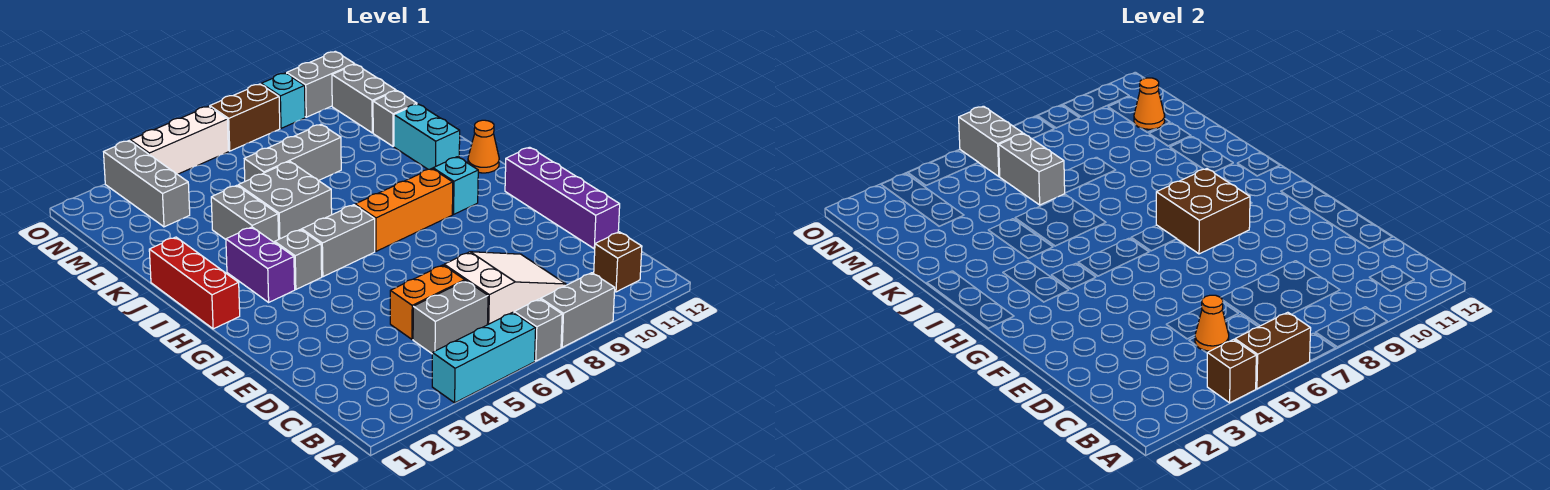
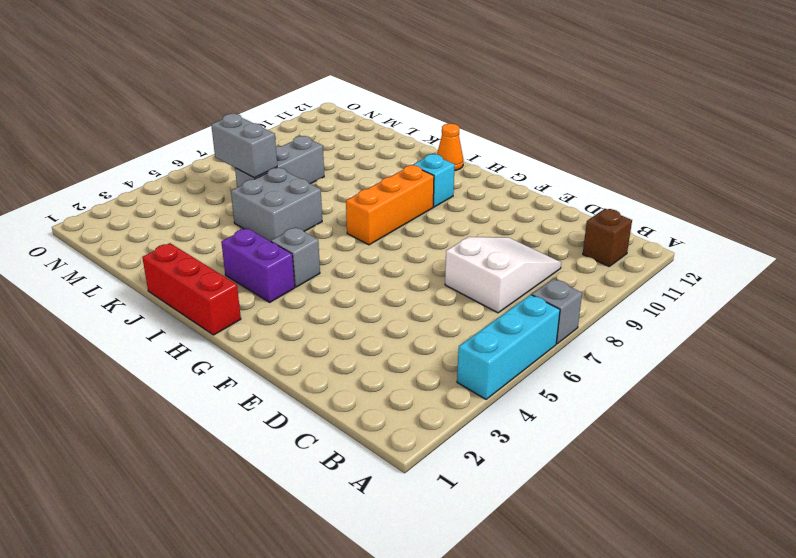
none -> grey 1x2 brick [541,273,615,347]
none -> grey 1x2 brick [413,281,488,353]
none -> orange 1x2 brick [390,265,465,339]
none -> purple 1x4 brick [505,147,620,249]

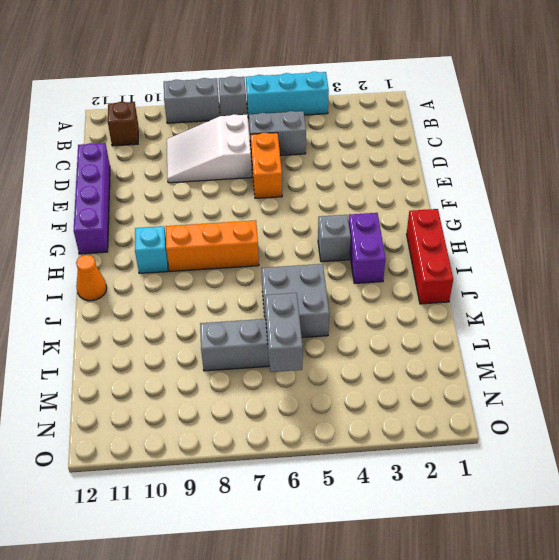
orange 1x2 brick [251,133,282,198] -> orange 1x2 brick turned to [390,265,465,339]
none -> grey 1x2 brick [302,205,375,277]
none -> grey 1x2 brick [211,185,279,243]
none -> cyan 1x2 brick [394,104,460,169]
none -> grey 1x1 brick [373,91,417,146]

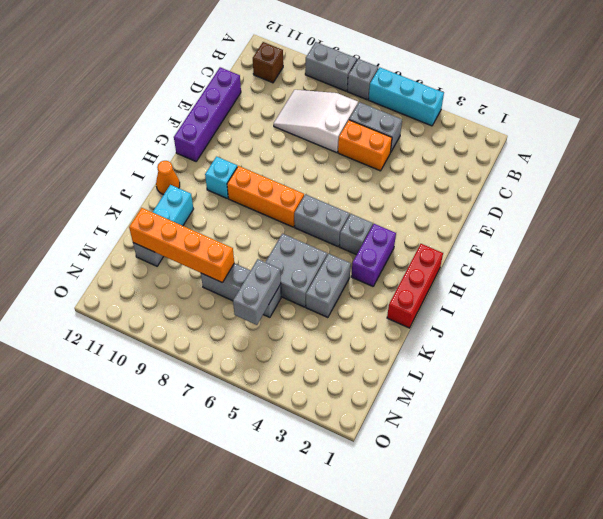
orange 1x4 brick [129,208,234,283] -> none
none -> grey 1x3 brick [104,141,190,227]
none -> grey 1x2 brick [332,64,396,133]
none -> white 1x3 brick [130,106,229,174]
none -> brown 1x2 brick [210,84,280,151]

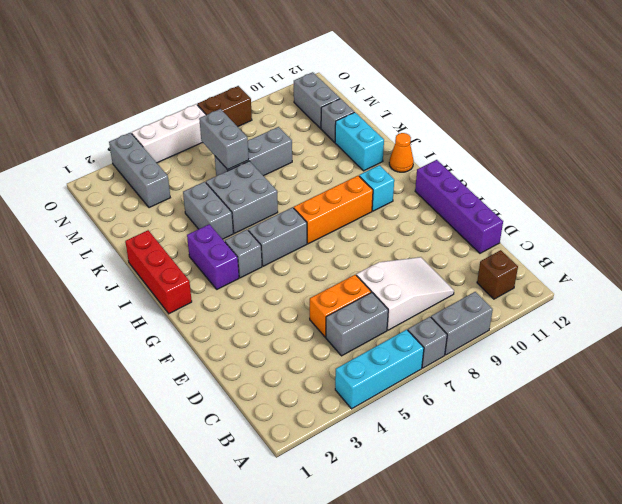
none -> cyan 1x1 brick [261,73,305,128]
none -> grey 1x2 brick [287,51,355,117]
none -> brown 1x1 brick [1207,339,1256,403]
none -> brown 1x2 brick [1235,312,1311,389]

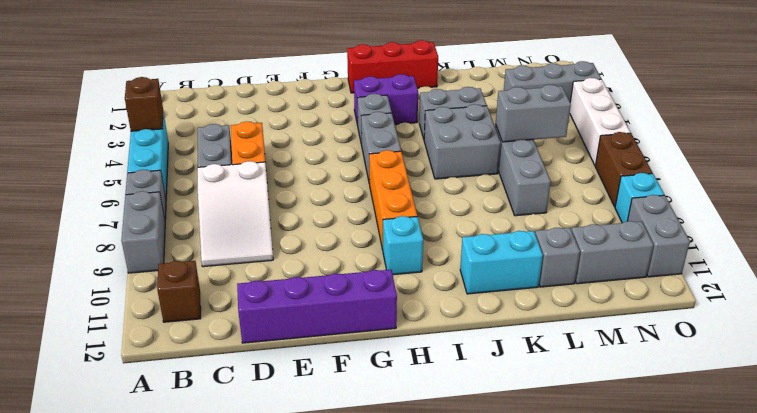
none -> orange 1x1 cone [468,120,499,173]
none -> brown 1x2 brick [1235,312,1311,389]
none -> orange 1x1 cone [1195,295,1229,351]
none -> brown 2x2 brick [1156,169,1250,254]

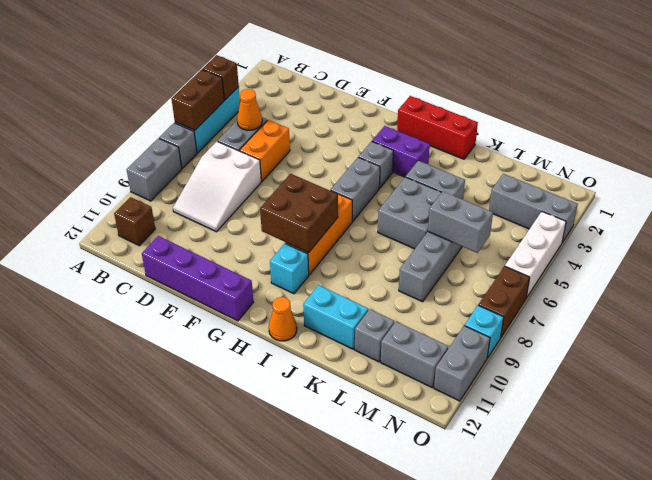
none -> orange 1x1 cone [1134,78,1165,129]
none -> grey 1x2 brick [959,106,1023,176]

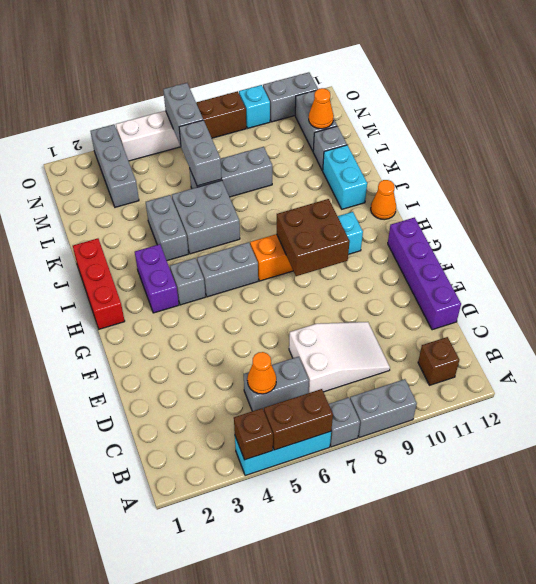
none -> orange 1x2 brick [390,265,465,339]

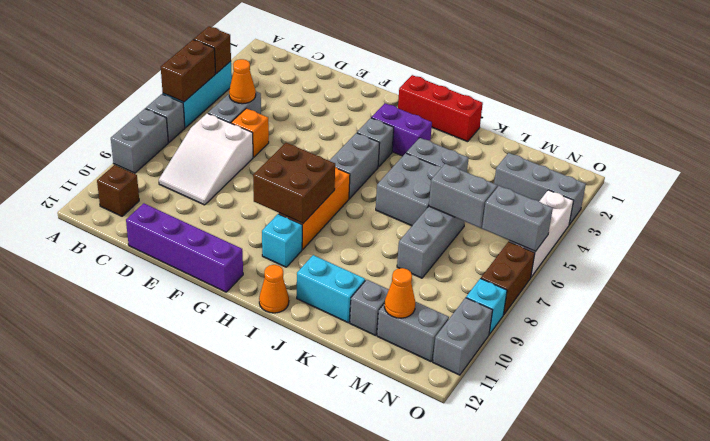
orange 1x1 brick [231,108,269,157] -> orange 1x2 brick [390,265,465,339]

